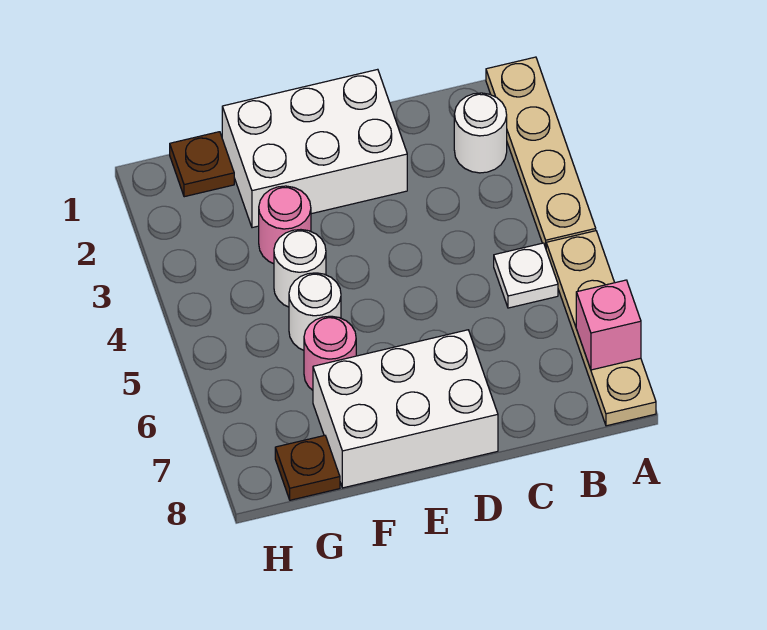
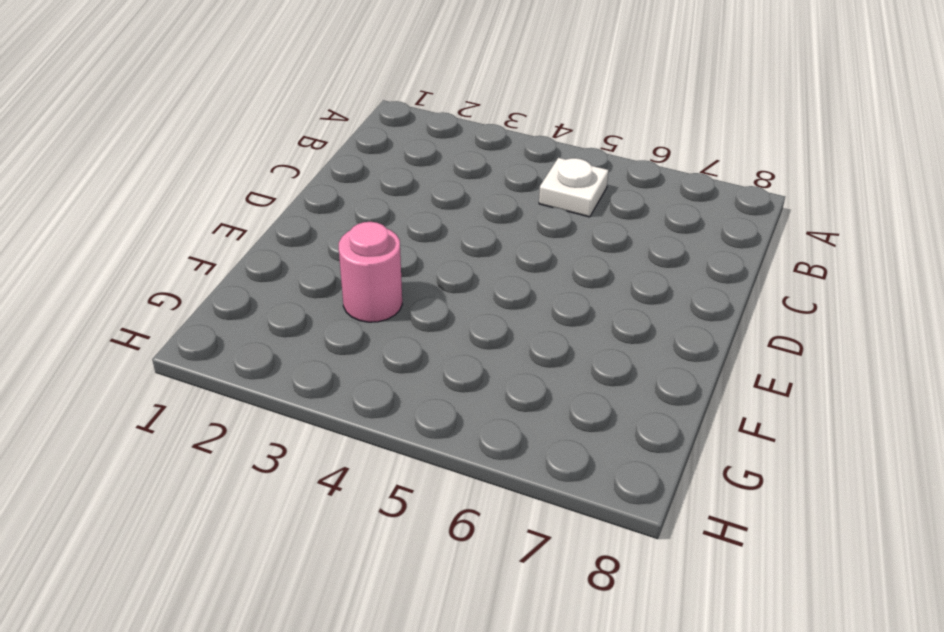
none -> tan 1x4 plate [486,57,596,248]
none -> tan 1x4 plate [546,231,656,426]
none -> white 1x1 round brick [454,93,507,173]

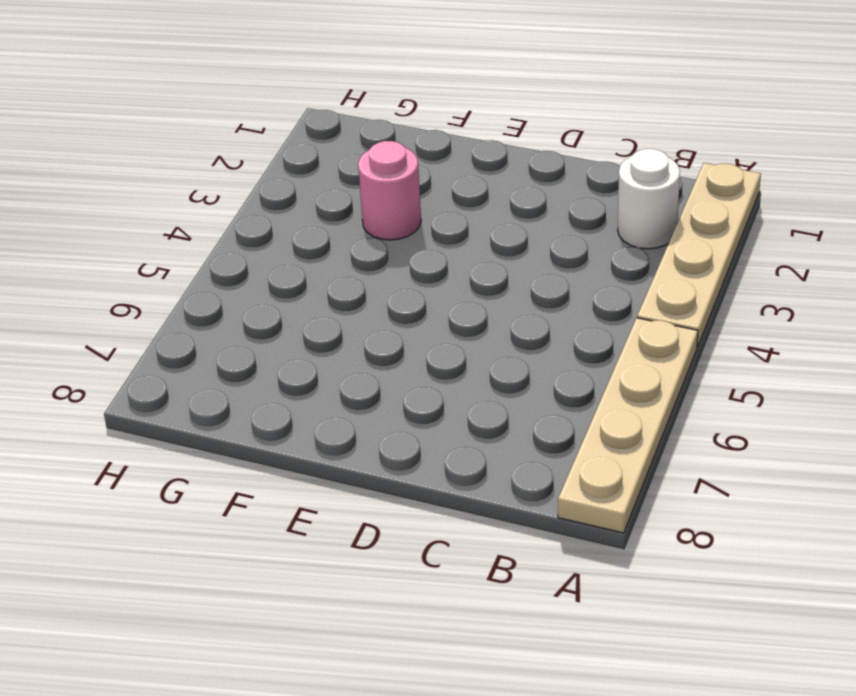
none -> white 1x1 plate [494,243,558,308]
none -> white 2x3 brick [222,69,407,228]
none -> white 2x3 brick [313,330,498,488]

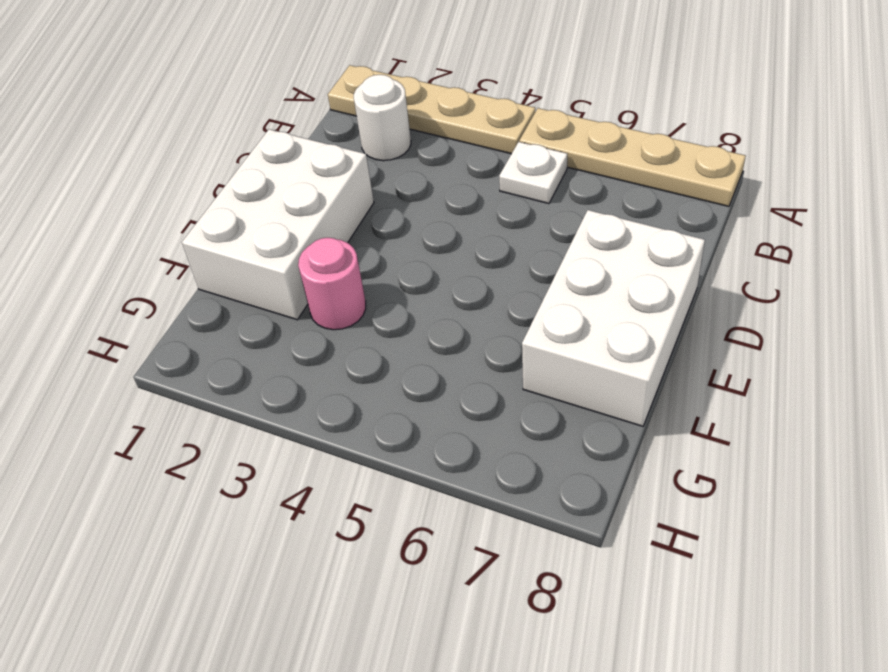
none -> white 1x1 round brick [274,230,326,307]
none -> white 1x1 round brick [289,273,341,350]
none -> pink 1x1 round brick [304,316,356,390]

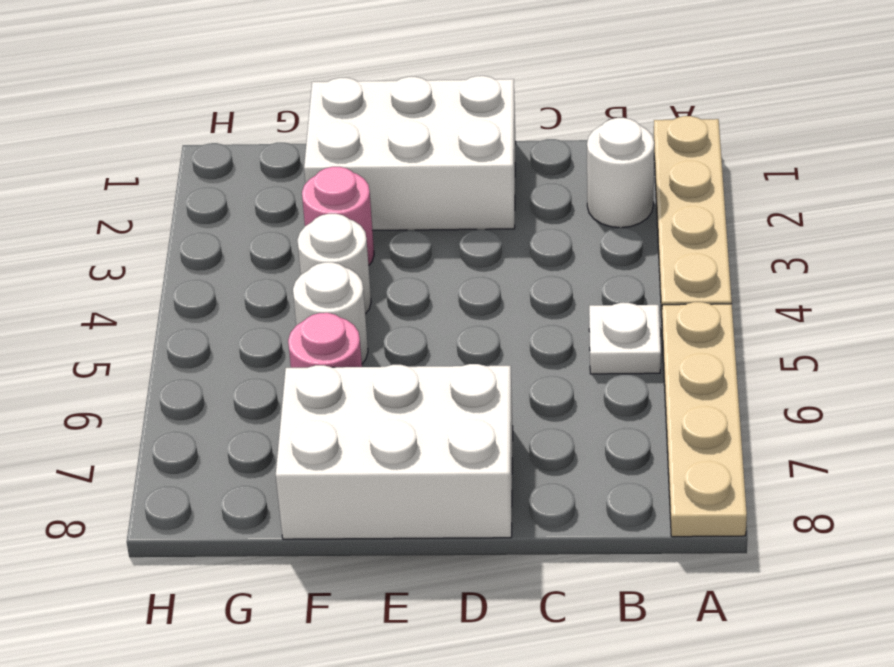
none -> brown 1x1 plate [170,132,234,197]
none -> brown 1x1 plate [275,435,340,500]
none -> pink 1x1 brick [576,280,641,370]

